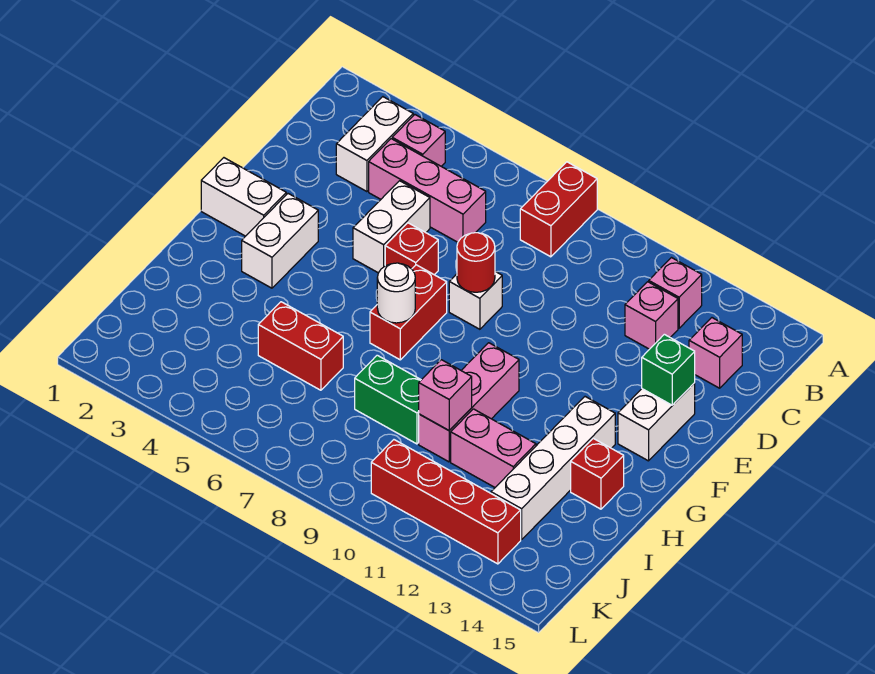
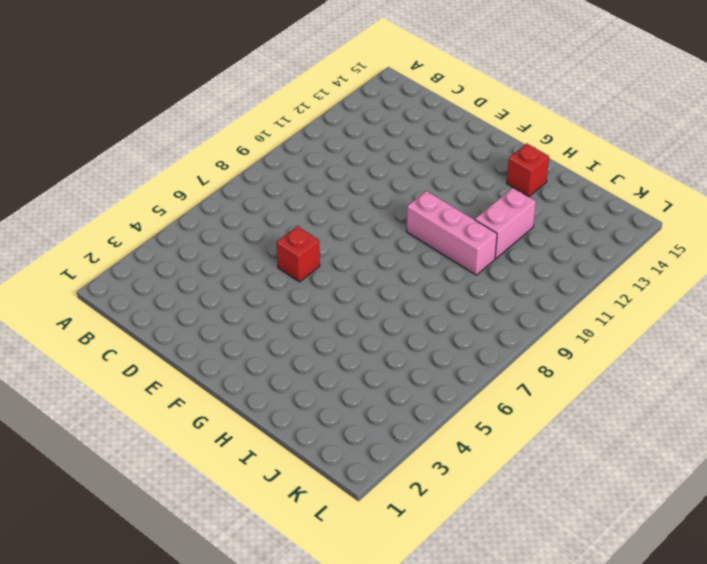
none -> red 1x2 brick [520,162,597,257]
none -> white 1x2 brick [336,97,413,192]
none -> pink 1x1 brick [392,115,445,166]

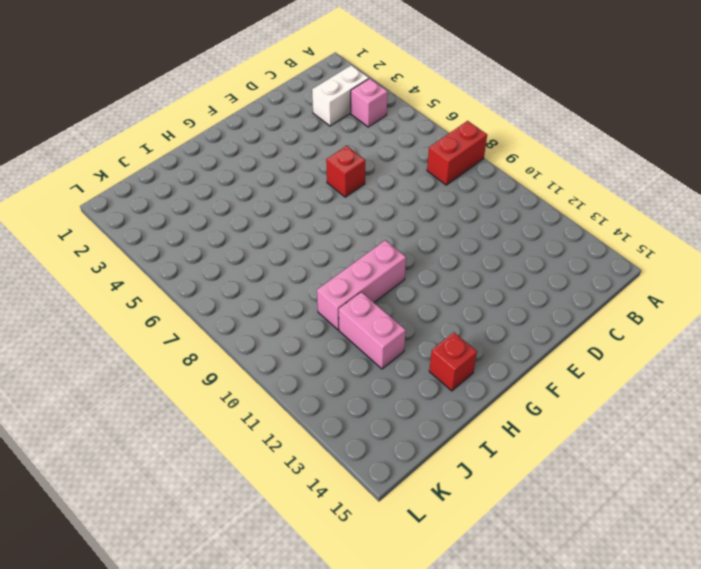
none -> pink 1x1 brick [649,258,702,328]
none -> pink 1x3 brick [369,139,486,242]
none -> pink 1x1 brick [625,282,678,349]

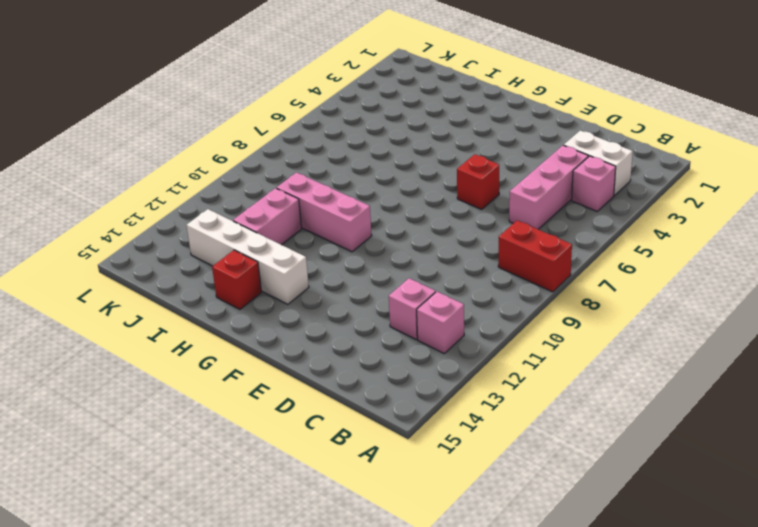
none -> pink 1x1 brick [689,318,742,388]
none -> white 1x2 brick [353,181,430,273]
none -> white 1x1 brick [449,272,502,329]

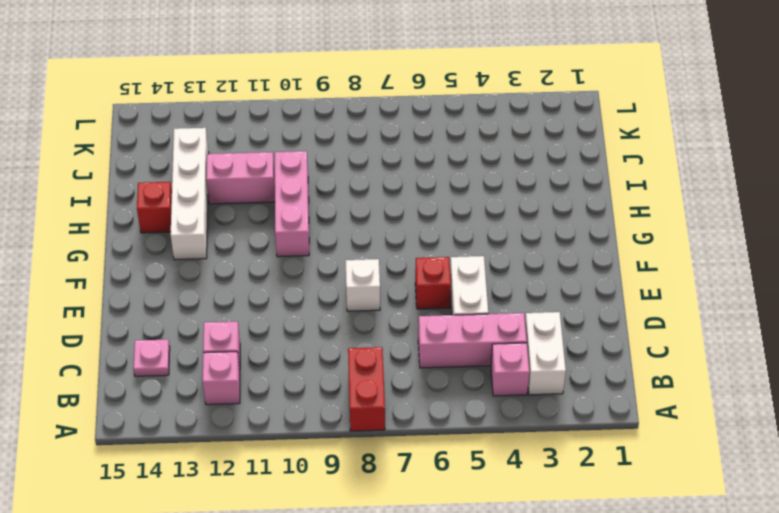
pink 1x1 plate [133,339,170,376] -> pink 1x1 brick [689,318,742,388]
none -> white 1x2 brick [618,383,695,461]
none -> white 1x2 brick [201,158,286,236]
none -> white 1x2 brick [242,194,318,288]

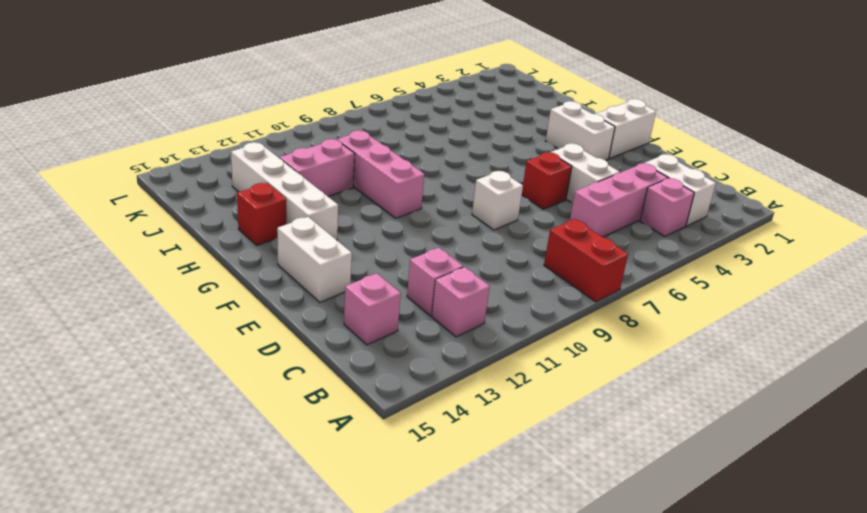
none -> red 1x2 brick [370,265,447,360]
none -> red 1x2 brick [258,302,343,390]
none -> green 1x2 brick [355,355,421,444]

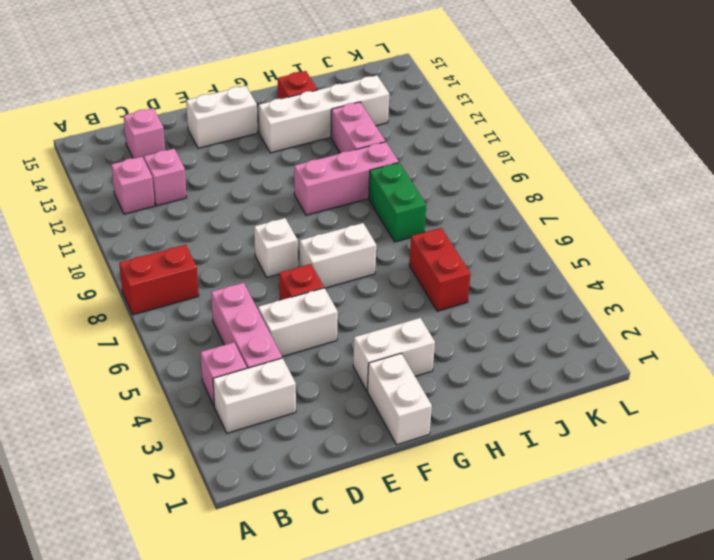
white 1x2 brick [300,223,376,288] -> red 1x2 brick [370,265,447,360]
none -> red 1x4 brick [371,440,521,564]
none -> red 1x1 round brick [457,233,495,292]
none -> green 1x1 brick [642,334,695,405]

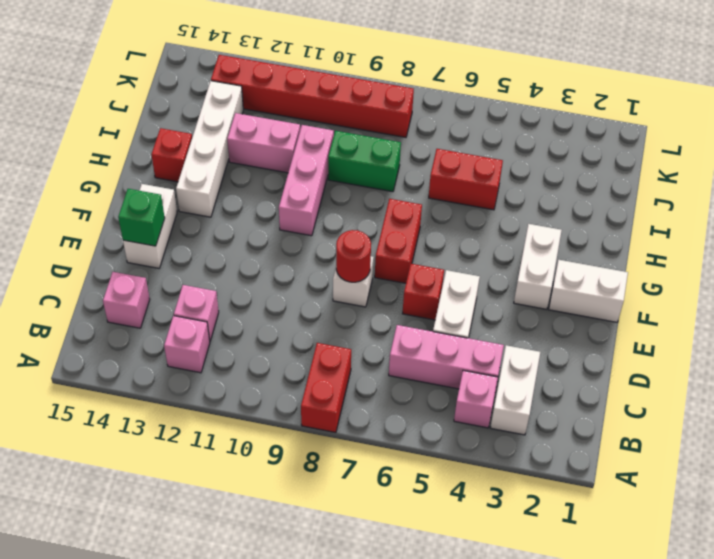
red 1x6 brick [211,55,414,137] -> red 1x4 brick [371,440,521,564]
none -> white 1x1 round brick [377,263,415,323]
none -> pink 1x1 brick [419,360,472,430]

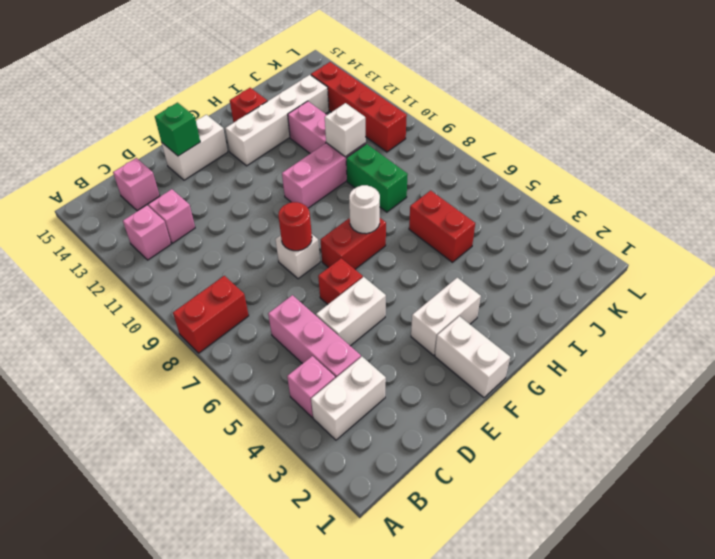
white 1x1 brick [325,103,366,157] -> pink 1x1 brick [419,360,472,430]

